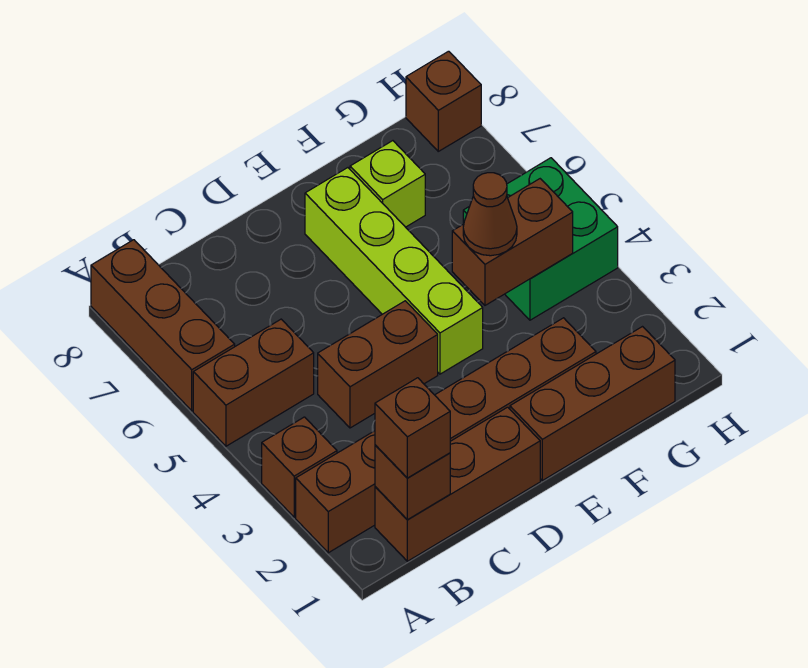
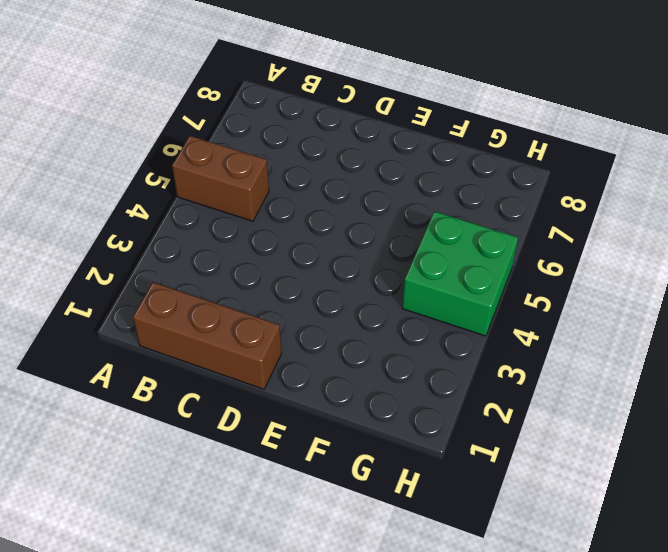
none -> brown 1x6 brick [296,318,596,553]
none -> brown 1x1 brick [262,417,337,517]
none -> brown 1x3 brick [91,240,235,411]

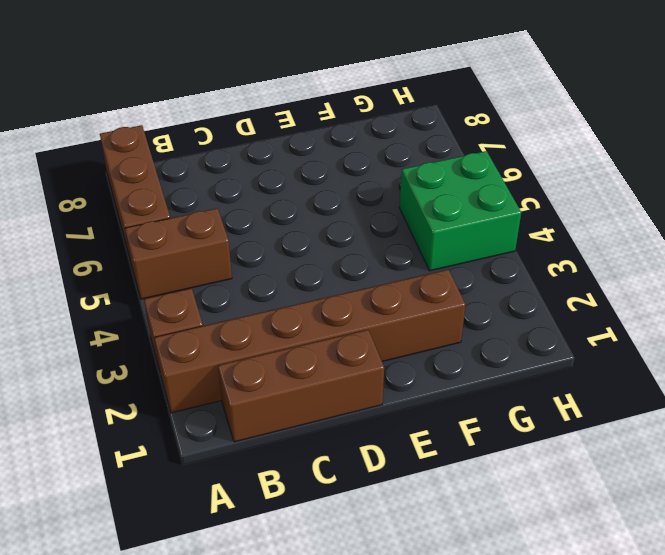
none -> brown 1x2 brick [318,301,438,428]
none -> brown 1x3 brick [510,327,675,481]
none -> lime 1x4 brick [305,168,483,374]

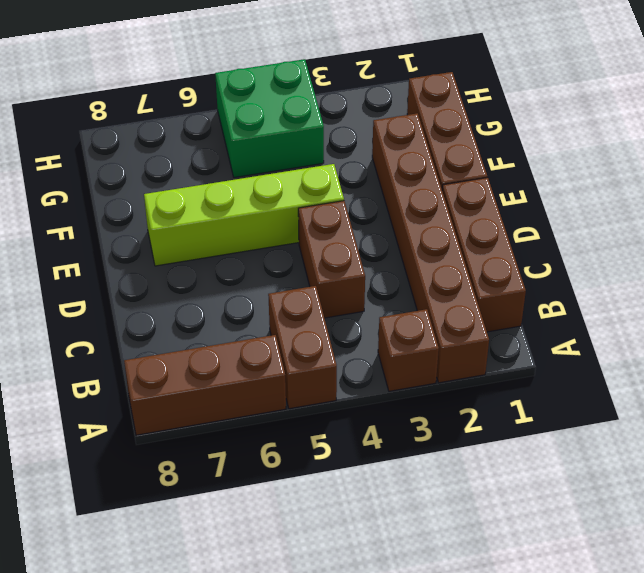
none -> lime 1x1 brick [350,141,425,227]
none -> brown 1x1 brick [406,51,481,151]
none -> brown 1x1 brick [375,445,450,520]

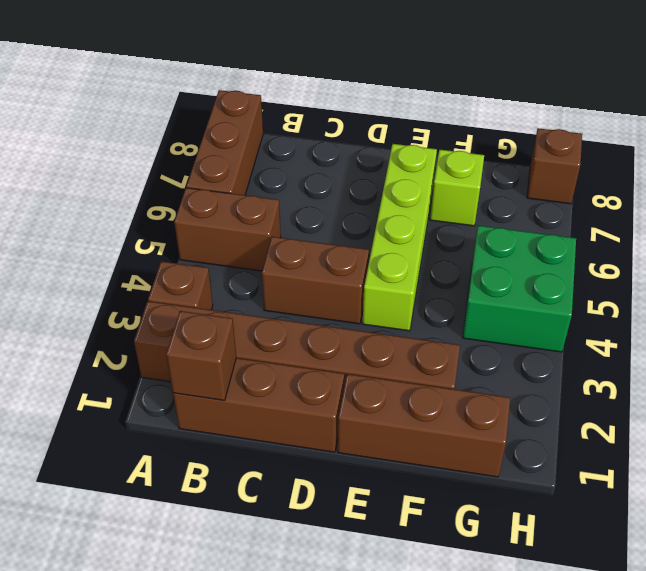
none -> brown 1x2 brick [452,179,573,305]
none -> brown 1x1 brick [375,378,450,478]
none -> brown 1x1 cone [463,173,517,256]

